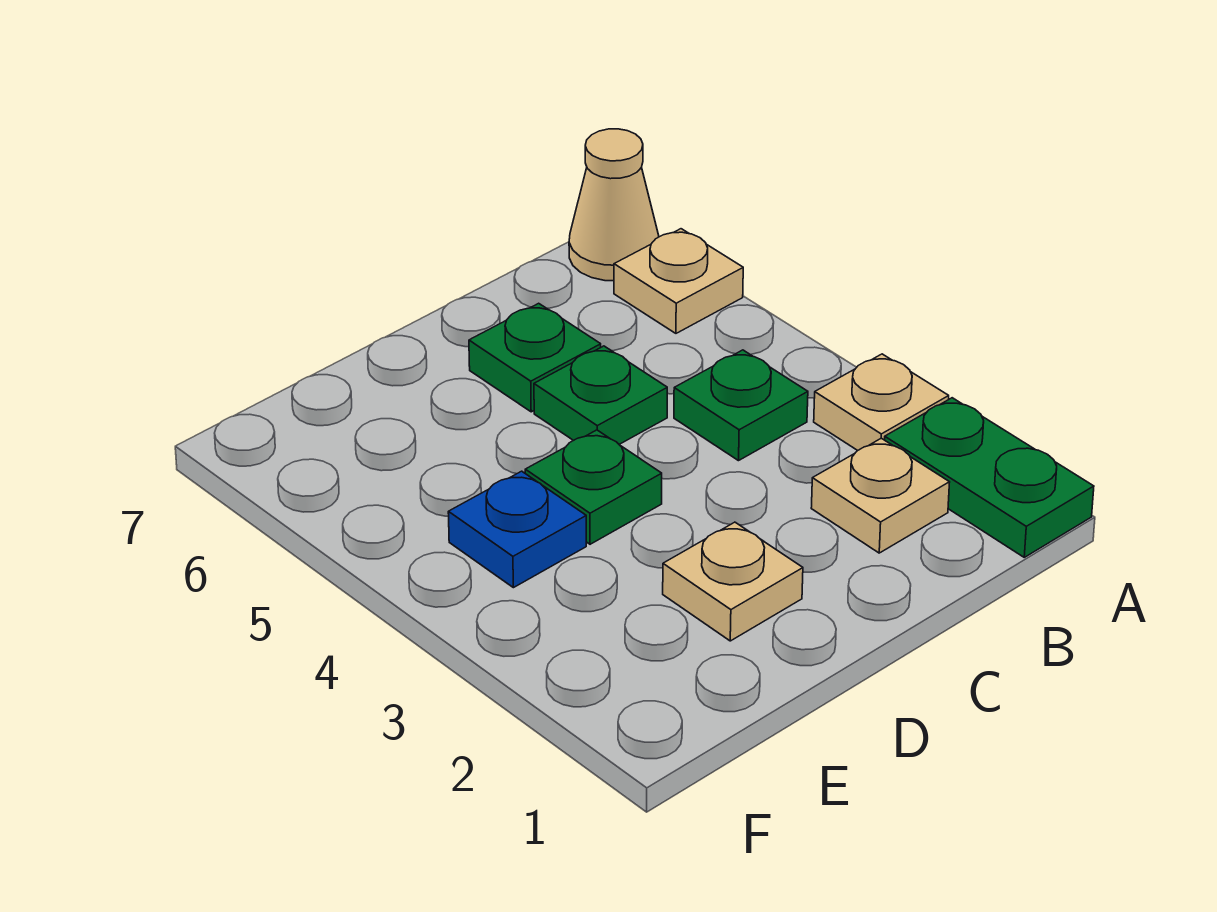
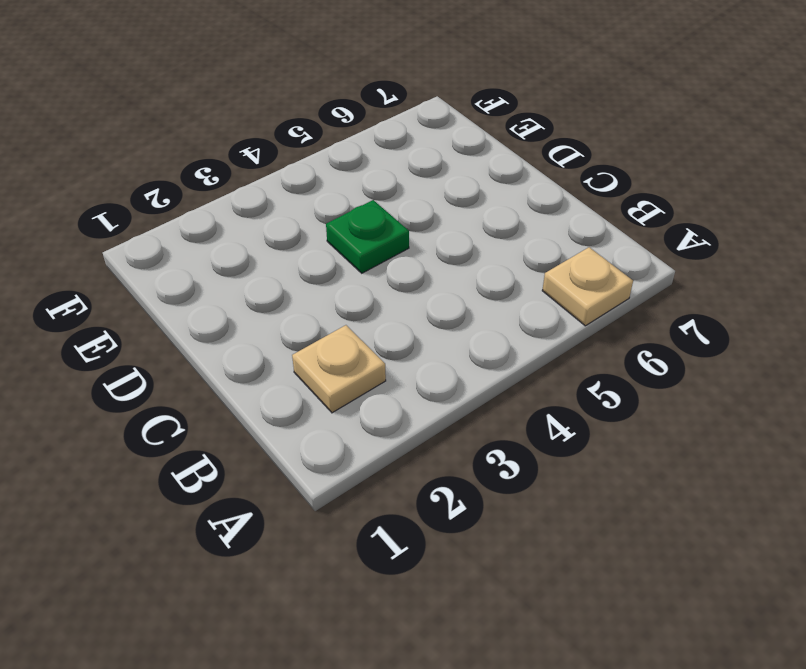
none -> green 1x2 plate [885,398,1094,557]
none -> tan 1x1 plate [814,354,949,451]

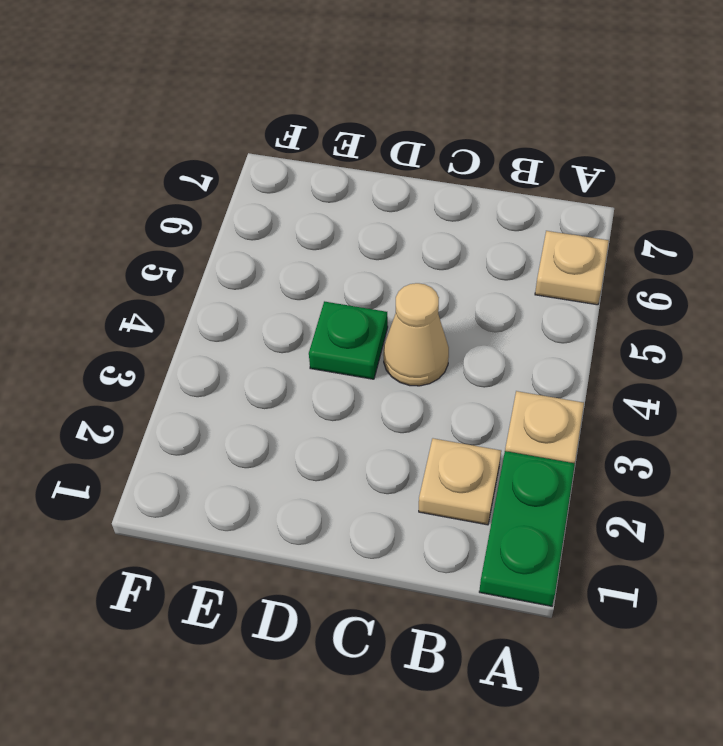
tan 1x1 cone [383,283,449,386] -> tan 1x1 cone moved to [569,129,659,281]
none -> green 1x1 plate [674,350,808,461]
none -> green 1x1 plate [534,346,667,444]

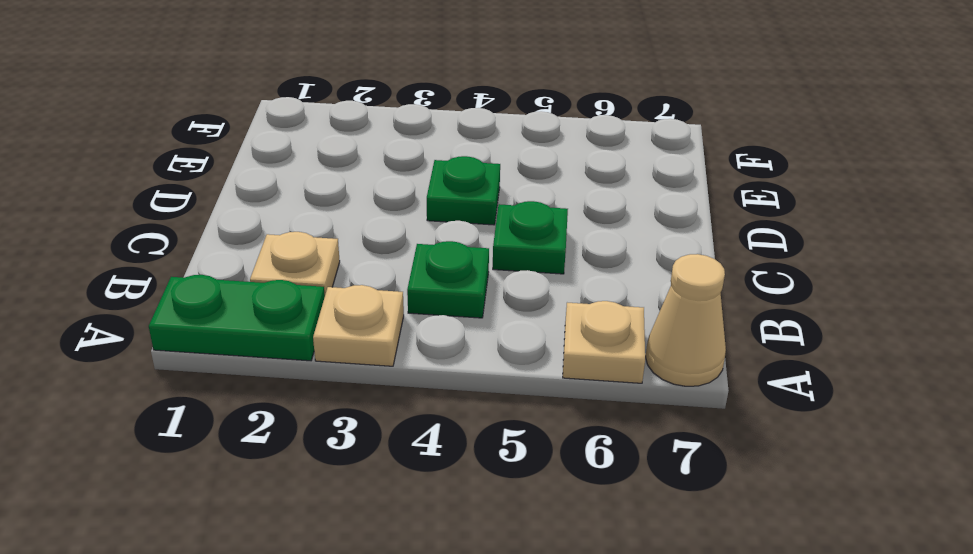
none -> green 1x1 plate [469,303,601,412]
none -> tan 1x1 plate [663,522,803,641]

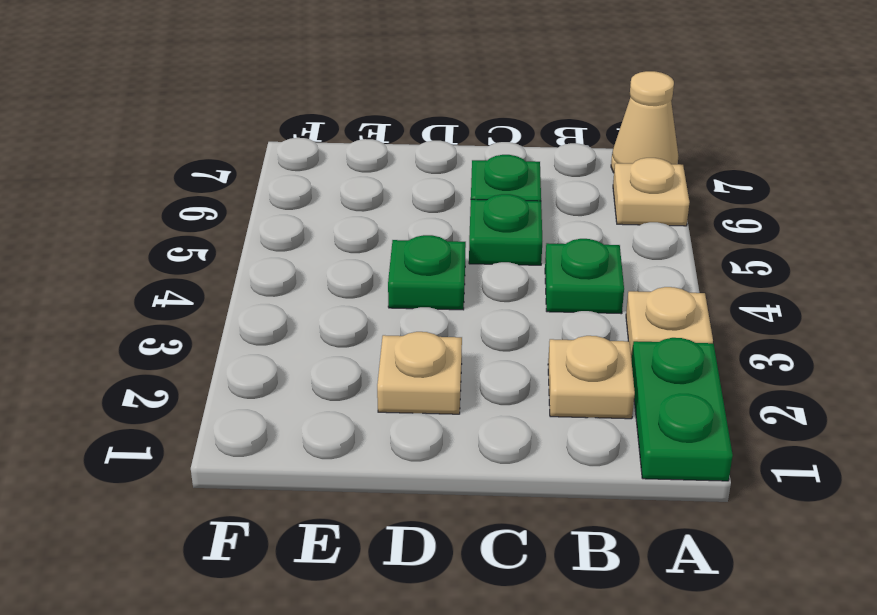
none -> blue 1x1 plate [448,471,586,588]

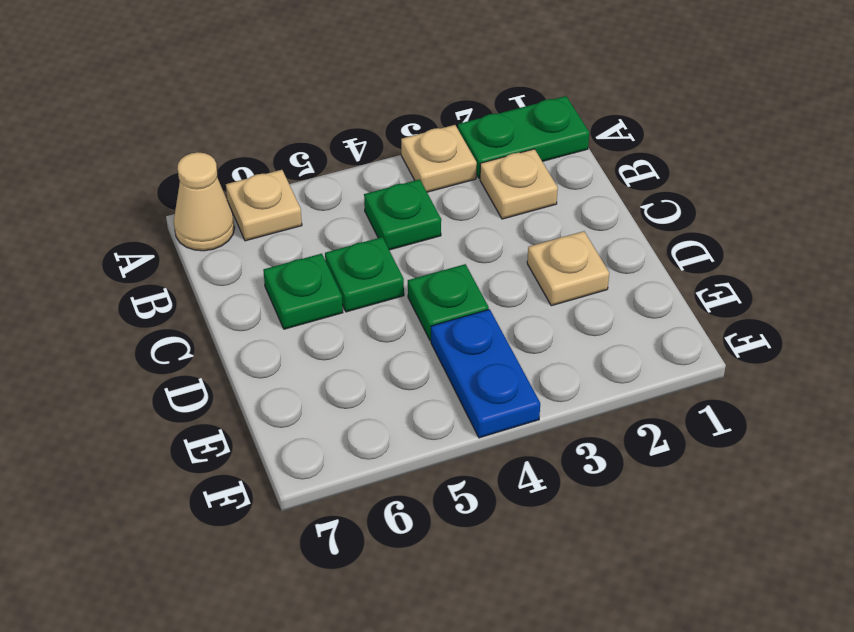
blue 1x2 plate [431,309,540,438] -> blue 1x1 plate [448,471,586,588]

